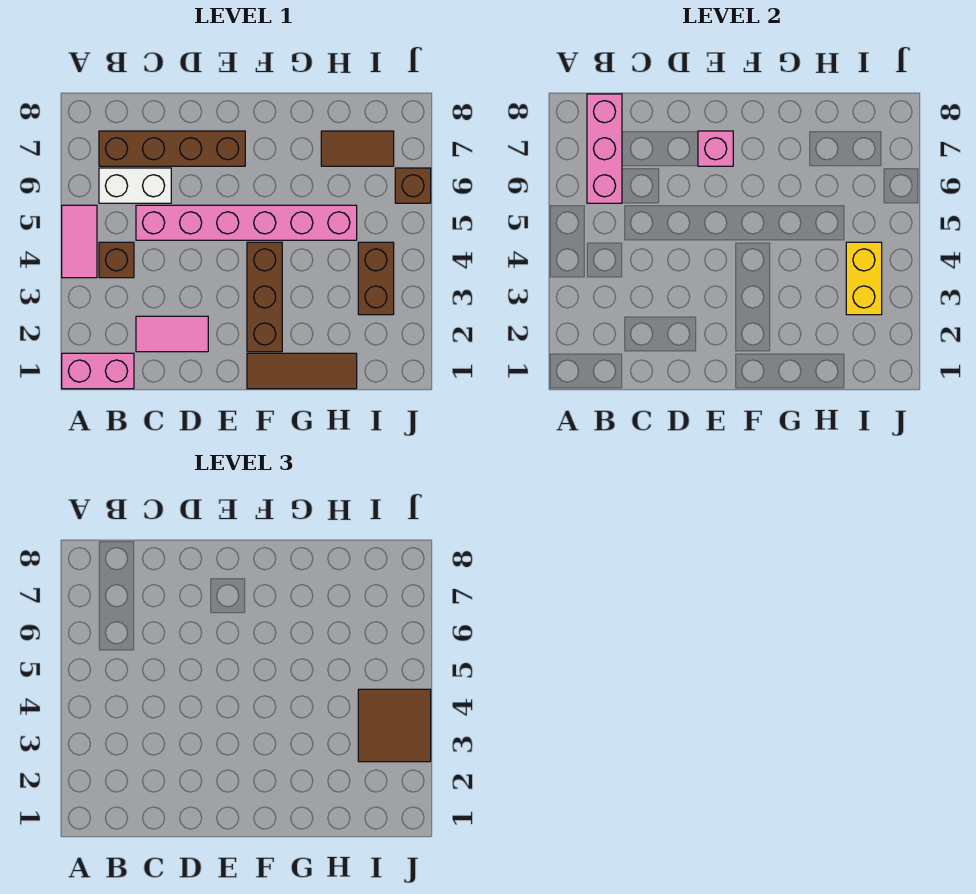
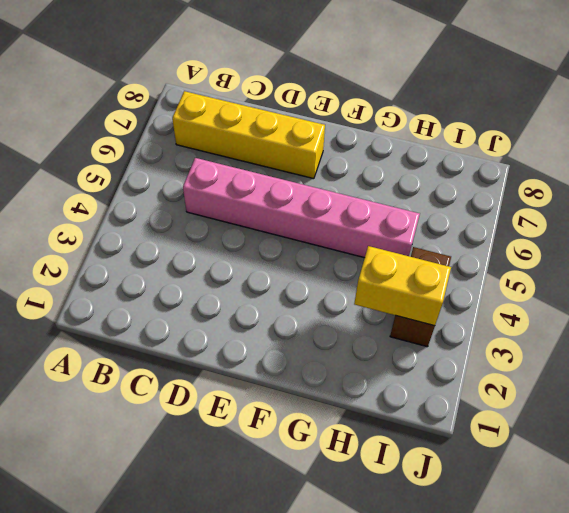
yellow 1x4 brick [172,91,325,179] -> brown 1x4 brick [99,131,245,166]
yellow 1x2 brick [354,246,451,326] -> yellow 1x2 brick turned to [846,242,882,315]
none -> pink 1x2 brick [62,353,134,389]
none -> pink 1x2 tile [62,205,97,278]
none -> brown 1x1 brick [99,242,134,278]

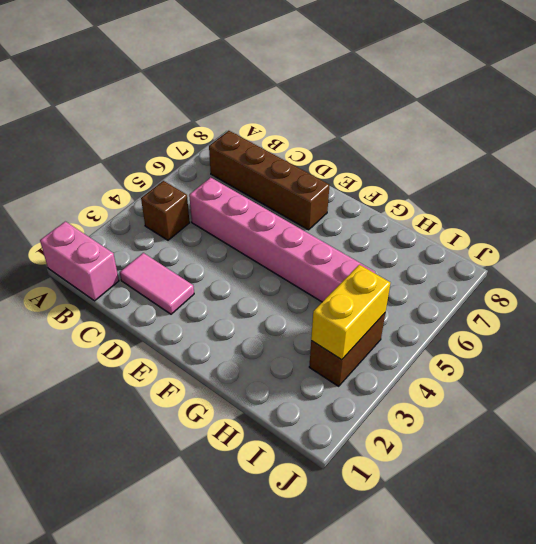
none -> pink 1x2 tile [62,205,97,278]
none -> white 1x2 brick [99,168,171,203]
none -> brown 1x3 tile [247,353,357,389]

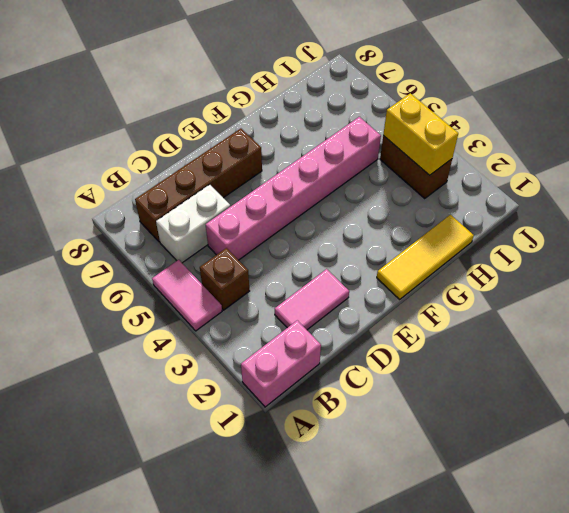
yellow 1x3 tile [377,215,474,299] -> brown 1x3 tile [247,353,357,389]
none -> brown 1x3 brick [247,242,282,352]
none -> brown 1x2 tile [321,131,394,166]
none -> brown 1x1 brick [395,168,431,203]

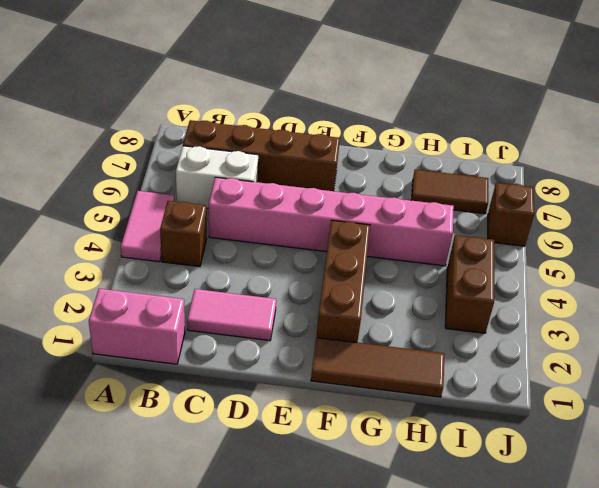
none -> pink 1x3 brick [587,94,622,203]
none -> pink 1x1 brick [698,131,733,166]
none -> yellow 1x2 brick [846,242,882,315]

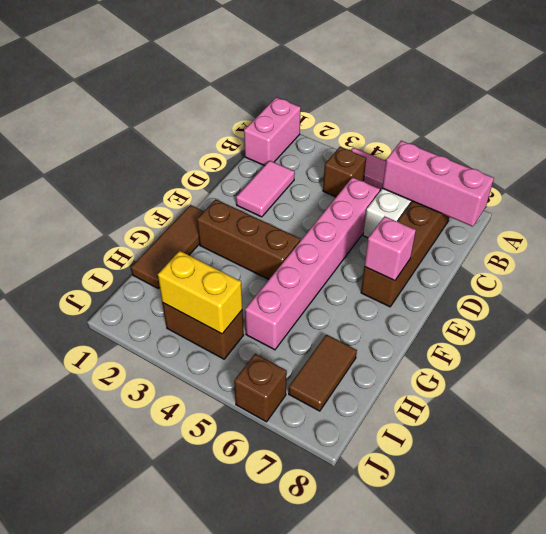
none -> brown 2x2 tile [358,689,431,762]

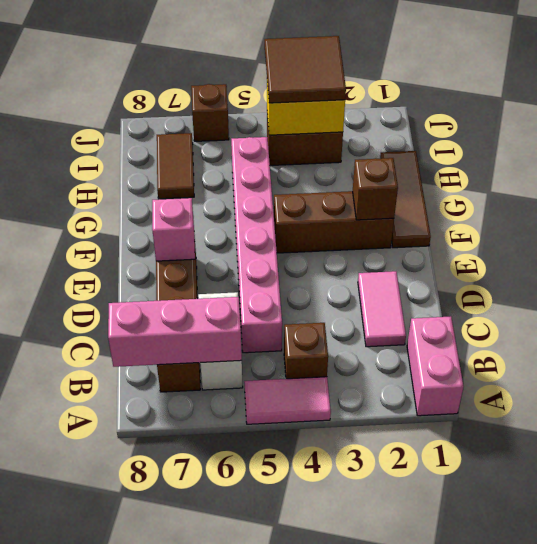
brown 1x1 brick [353,158,398,220] -> none

